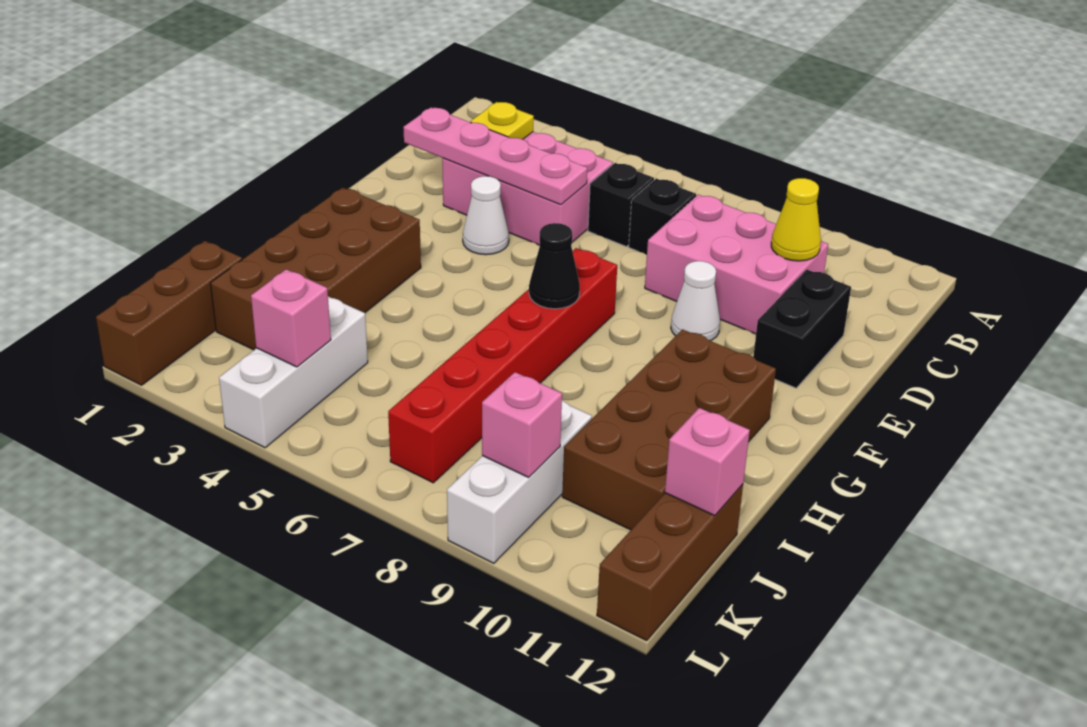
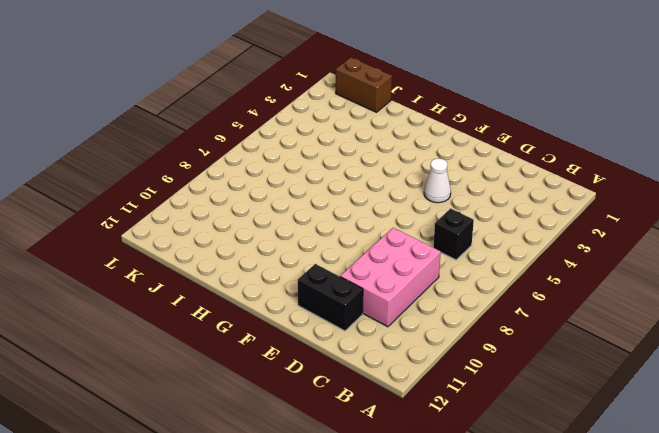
brown 1x2 brick [336,57,392,112] -> brown 1x3 brick [96,241,242,385]
none -> pink 2x3 brick [442,132,613,245]
none -> black 1x1 brick [629,179,696,255]
none -> white 1x1 cone [671,261,720,341]

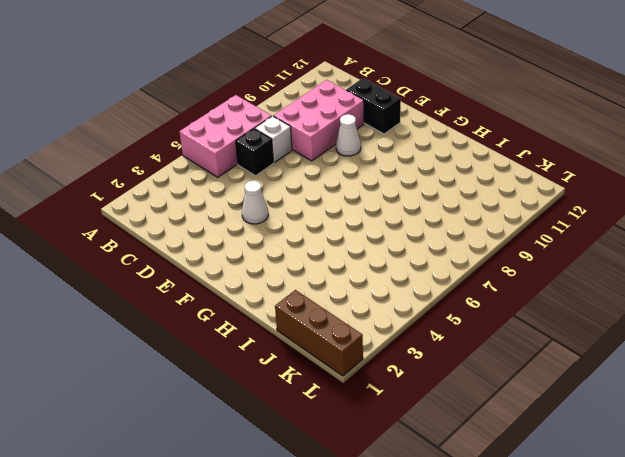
pink 2x3 brick [179,95,272,177] -> pink 2x3 brick moved to [442,132,613,245]
white 1x1 brick [255,116,292,163] -> black 1x1 brick [629,179,696,255]
none -> red 1x6 brick [388,248,617,483]
none -> brown 2x4 brick [211,188,421,350]
none -> brown 2x4 brick [562,329,776,530]

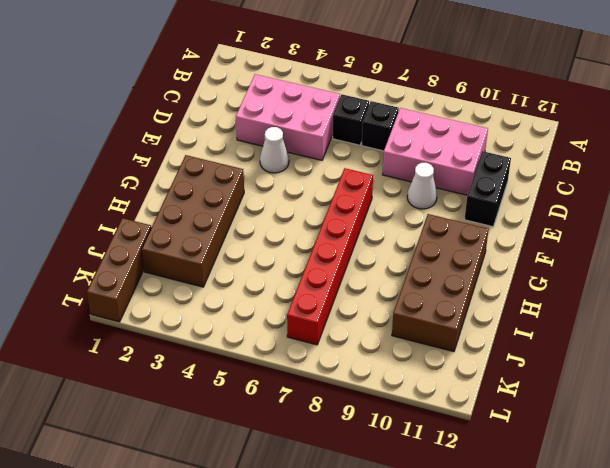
none -> white 1x3 brick [219,297,368,448]
none -> white 1x3 brick [447,401,592,563]
none -> brown 1x3 brick [597,484,743,641]

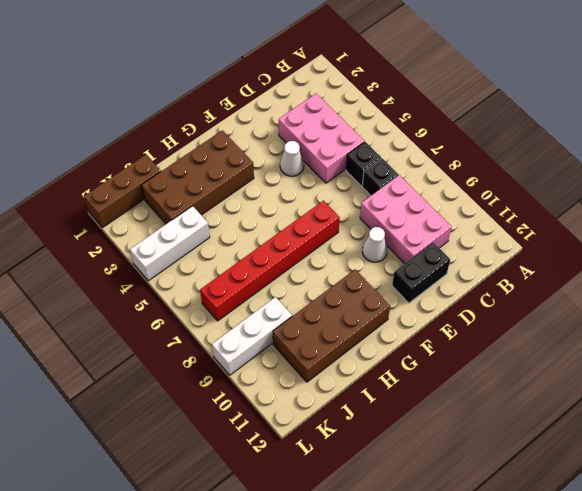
none -> brown 1x3 brick [597,484,743,641]
none -> yellow 1x1 plate [471,102,534,139]
none -> yellow 1x1 cone [771,178,821,261]

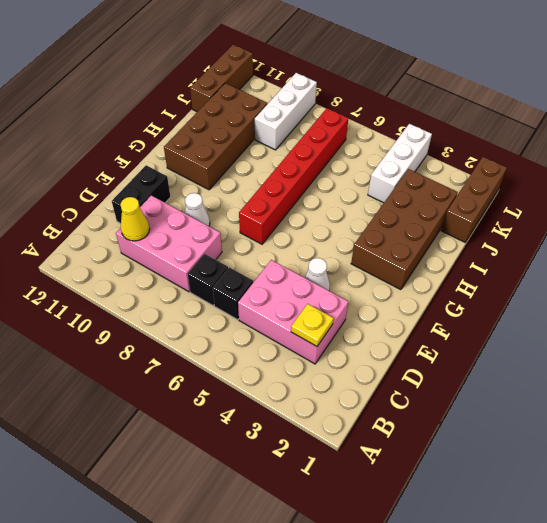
none -> pink 1x4 plate [404,108,587,205]
none -> black 1x1 cone [529,223,580,309]
none -> pink 1x1 brick [665,408,750,516]

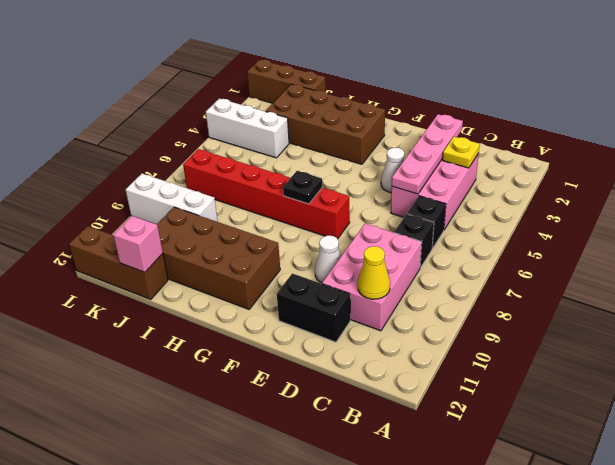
black 1x1 plate [283,171,322,204] -> black 1x1 cone [529,223,580,309]
none -> pink 1x1 brick [251,269,331,367]
none -> pink 1x1 brick [482,372,562,477]

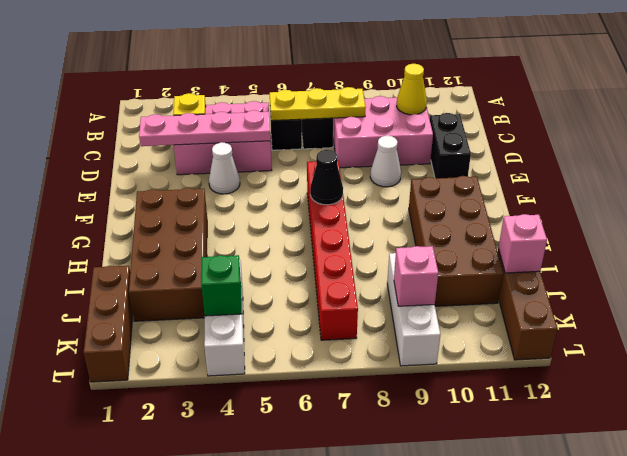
yellow 1x3 plate [270,87,366,121] -> none
green 1x1 brick [201,255,242,316] -> pink 1x1 brick [251,269,331,367]

